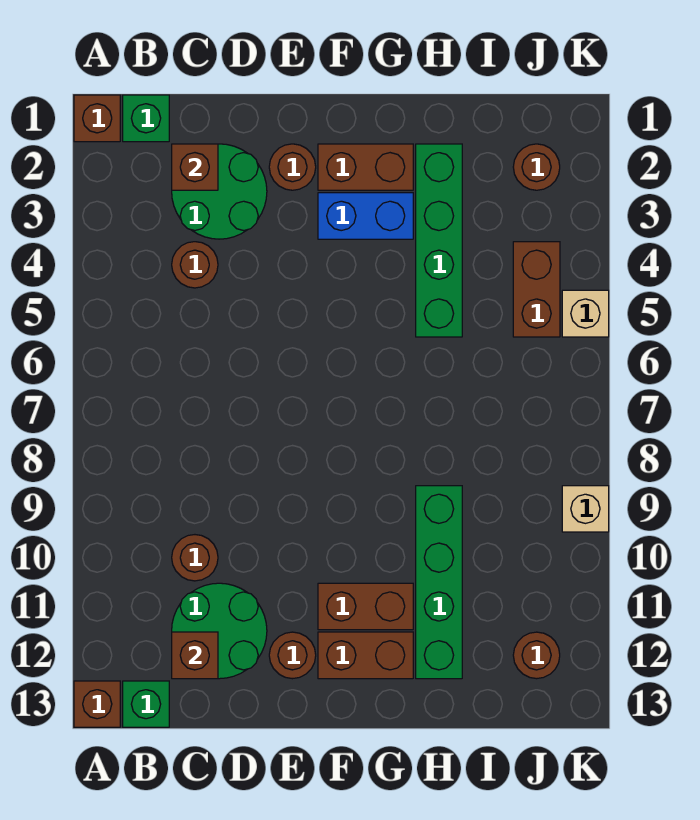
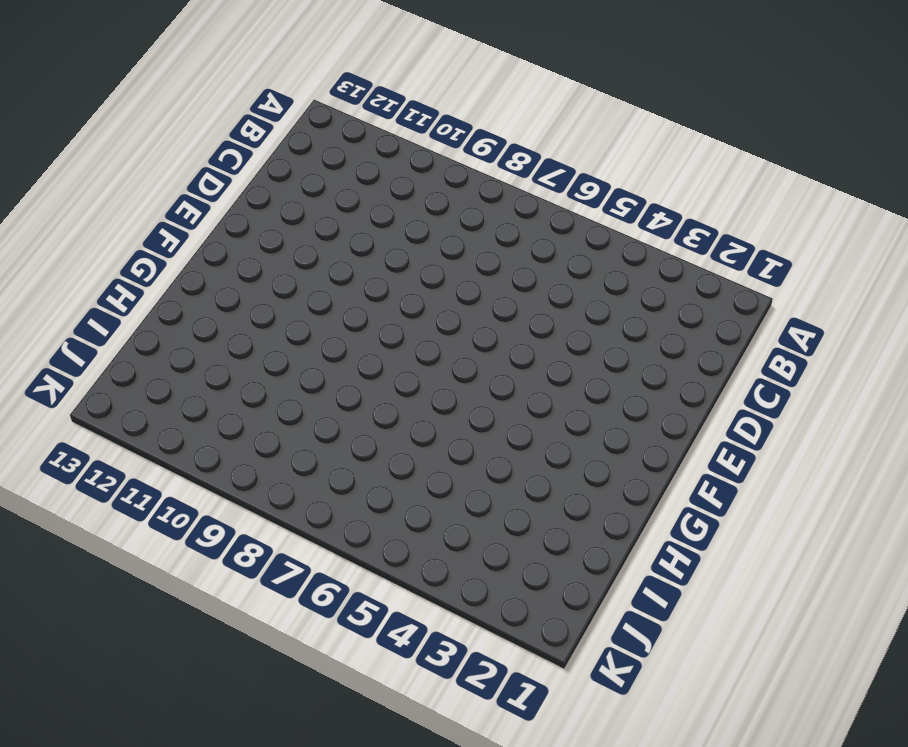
none -> brown 1x1 brick [74,95,120,142]
none -> brown 1x1 brick [74,681,120,727]
none -> green 1x1 brick [123,95,169,142]

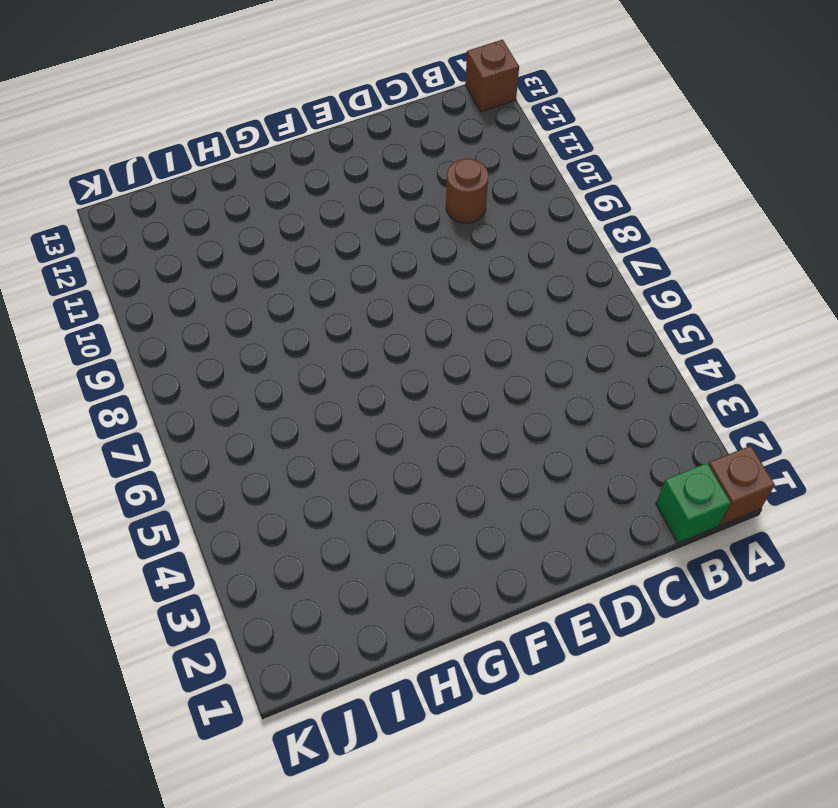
none -> green 1x1 brick [123,681,169,727]
none -> green 2x2 round brick [172,144,267,239]
none -> brown 1x1 round brick [172,242,218,288]

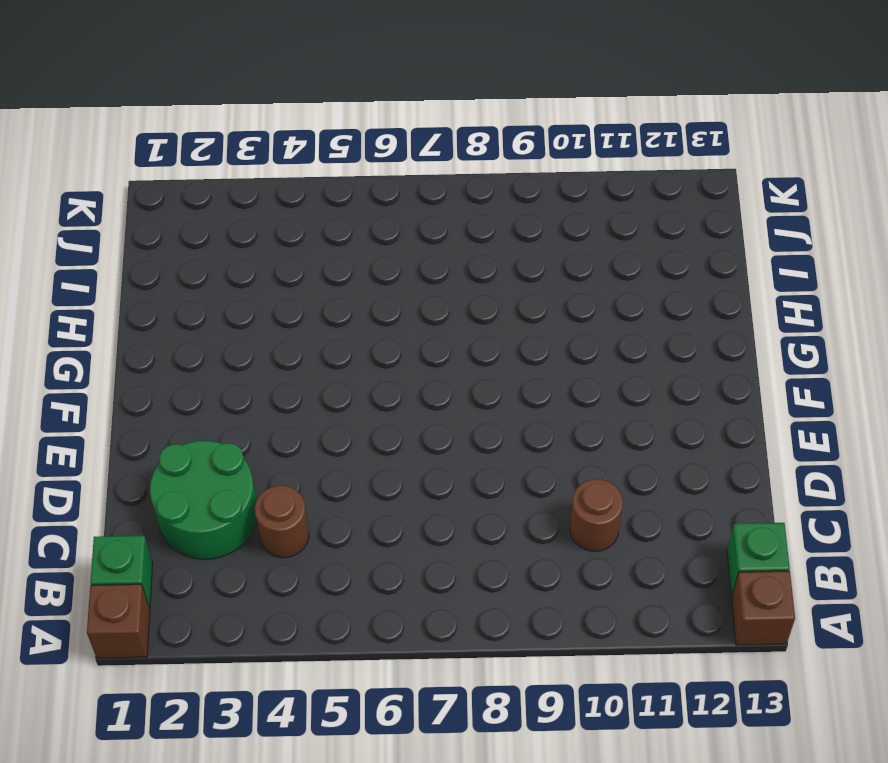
none -> green 2x2 round brick [172,583,267,679]
none -> brown 1x1 round brick [269,144,316,190]
none -> brown 1x1 round brick [269,632,316,679]

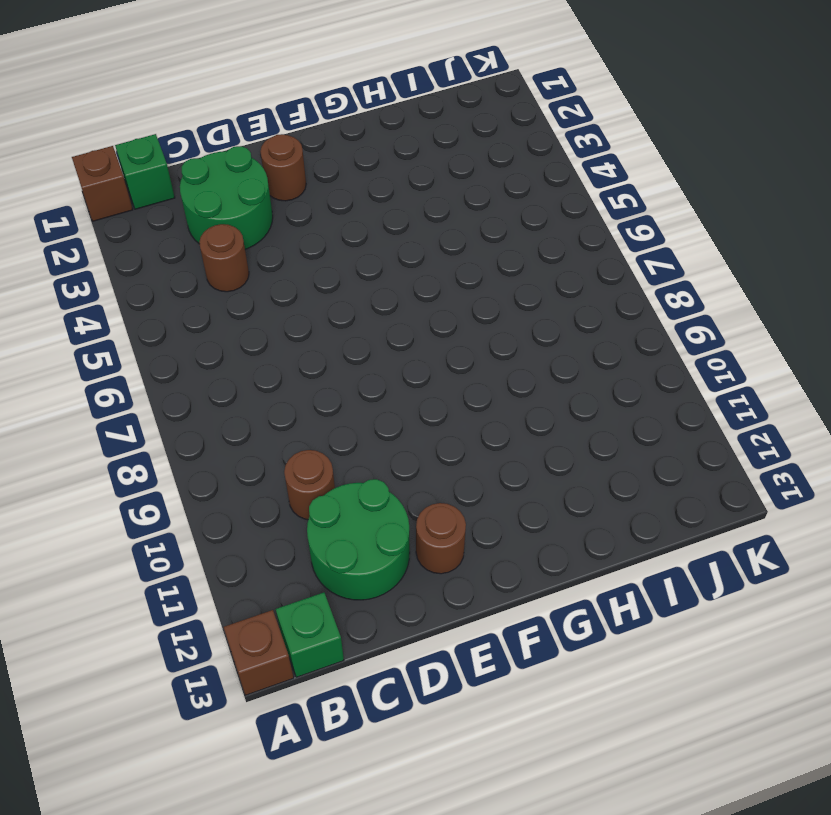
none -> brown 1x2 brick [318,144,413,190]
none -> blue 1x2 brick [318,193,413,239]
none -> brown 1x2 brick [318,583,413,630]

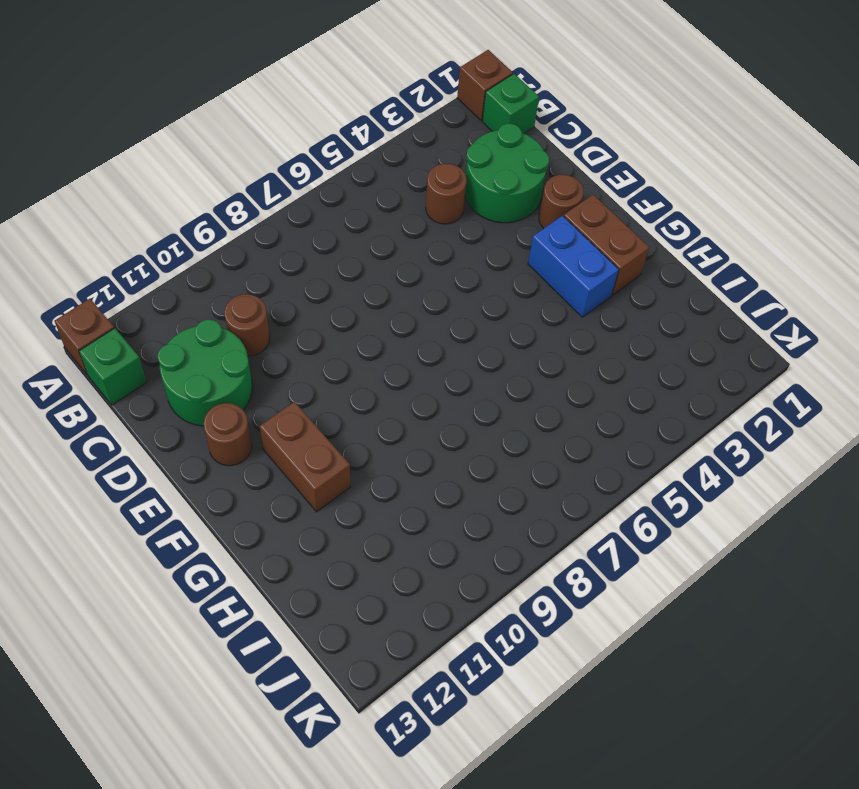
none -> brown 1x2 brick [318,632,413,679]
none -> green 1x4 brick [416,144,462,337]
none -> green 1x4 brick [416,486,462,679]

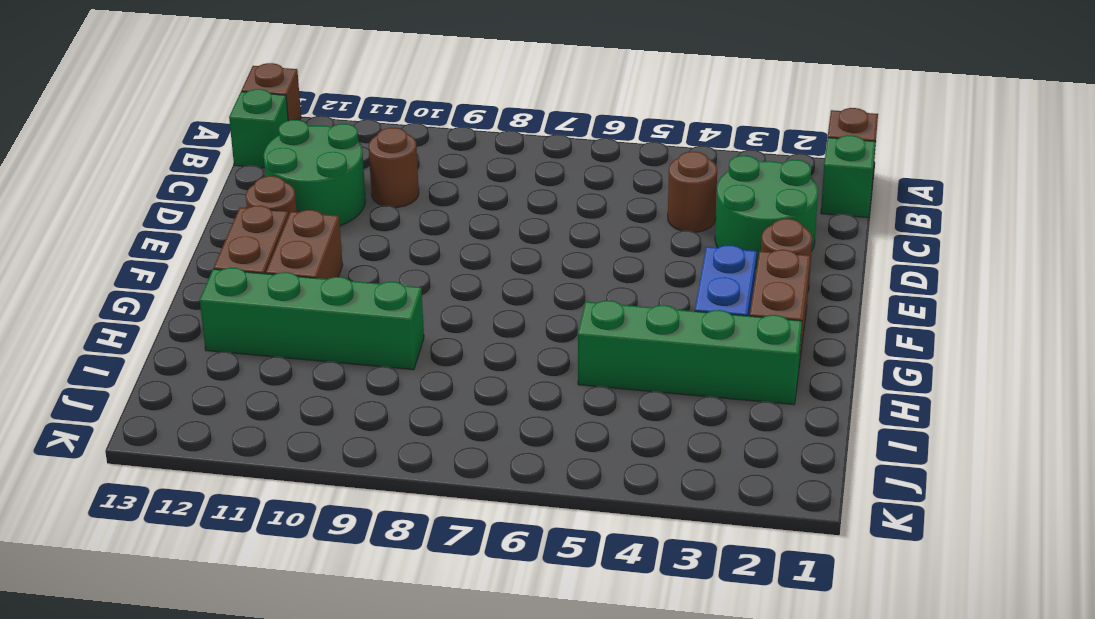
none -> brown 1x1 round brick [513,144,560,190]
none -> brown 1x2 brick [513,242,560,337]
none -> brown 1x1 round brick [513,632,560,679]

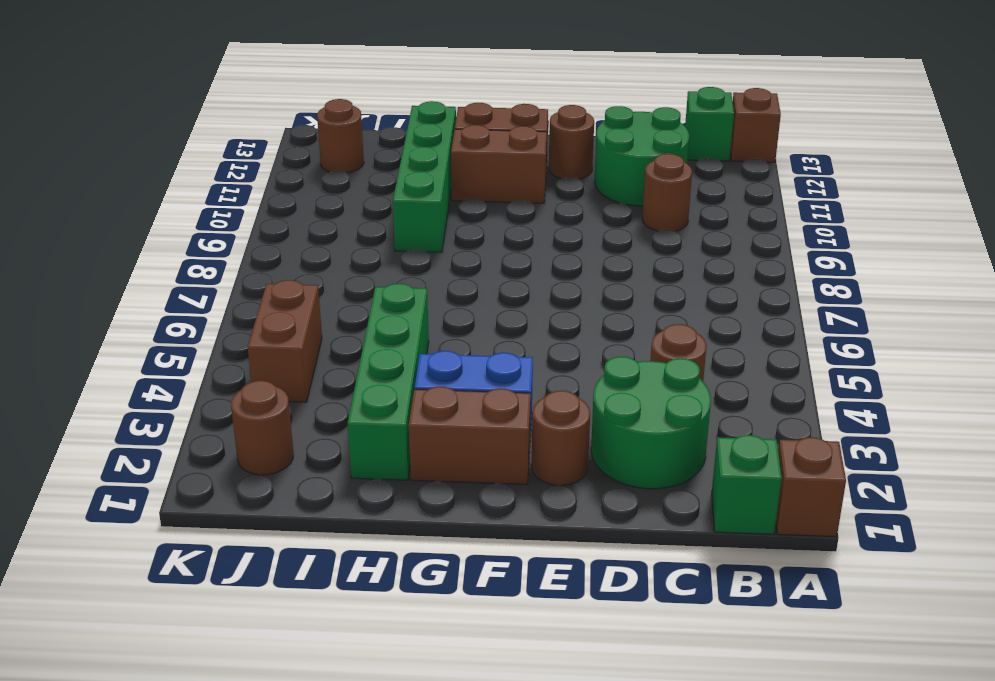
none -> tan 1x1 brick [562,290,609,337]
none -> tan 1x1 brick [562,486,609,532]
none -> brown 1x1 brick [172,144,218,190]

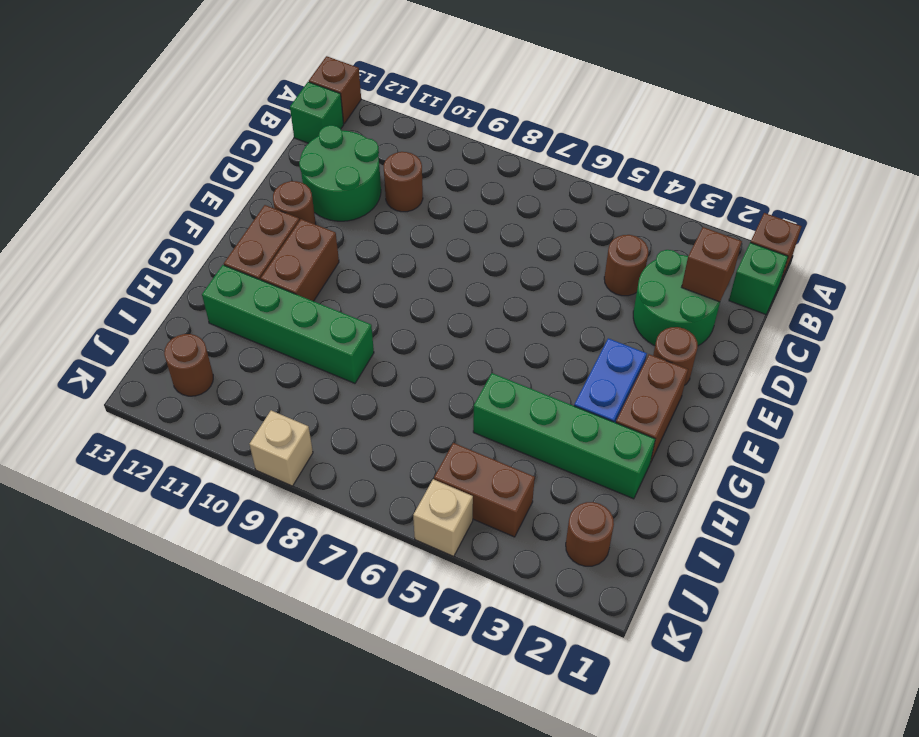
none -> brown 1x1 brick [172,632,218,679]

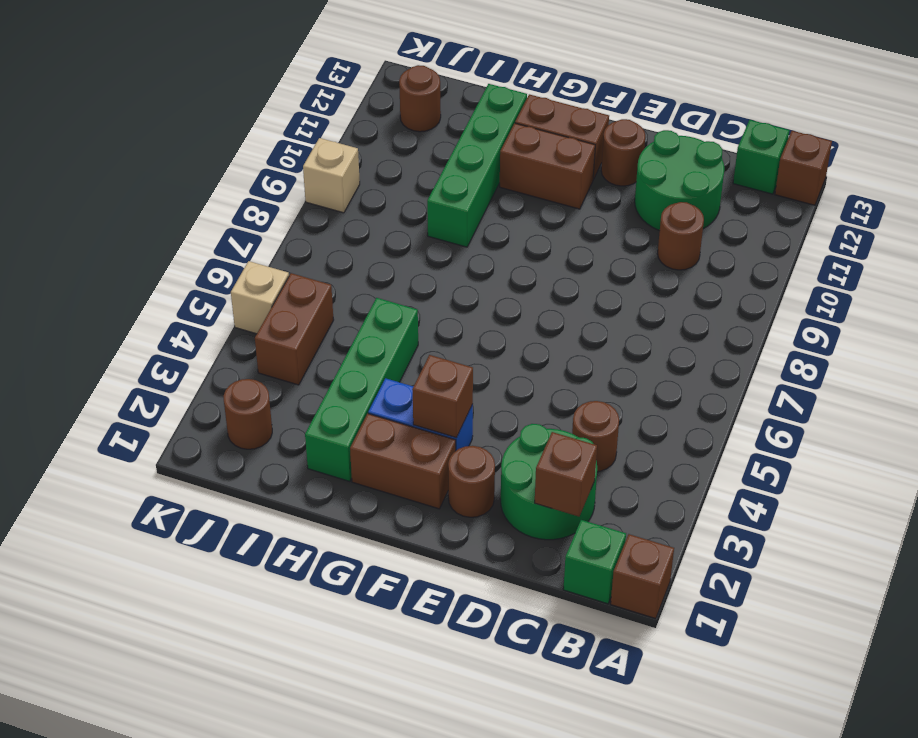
brown 1x1 brick [412,355,473,438] -> brown 1x1 brick moved to [172,632,218,679]

